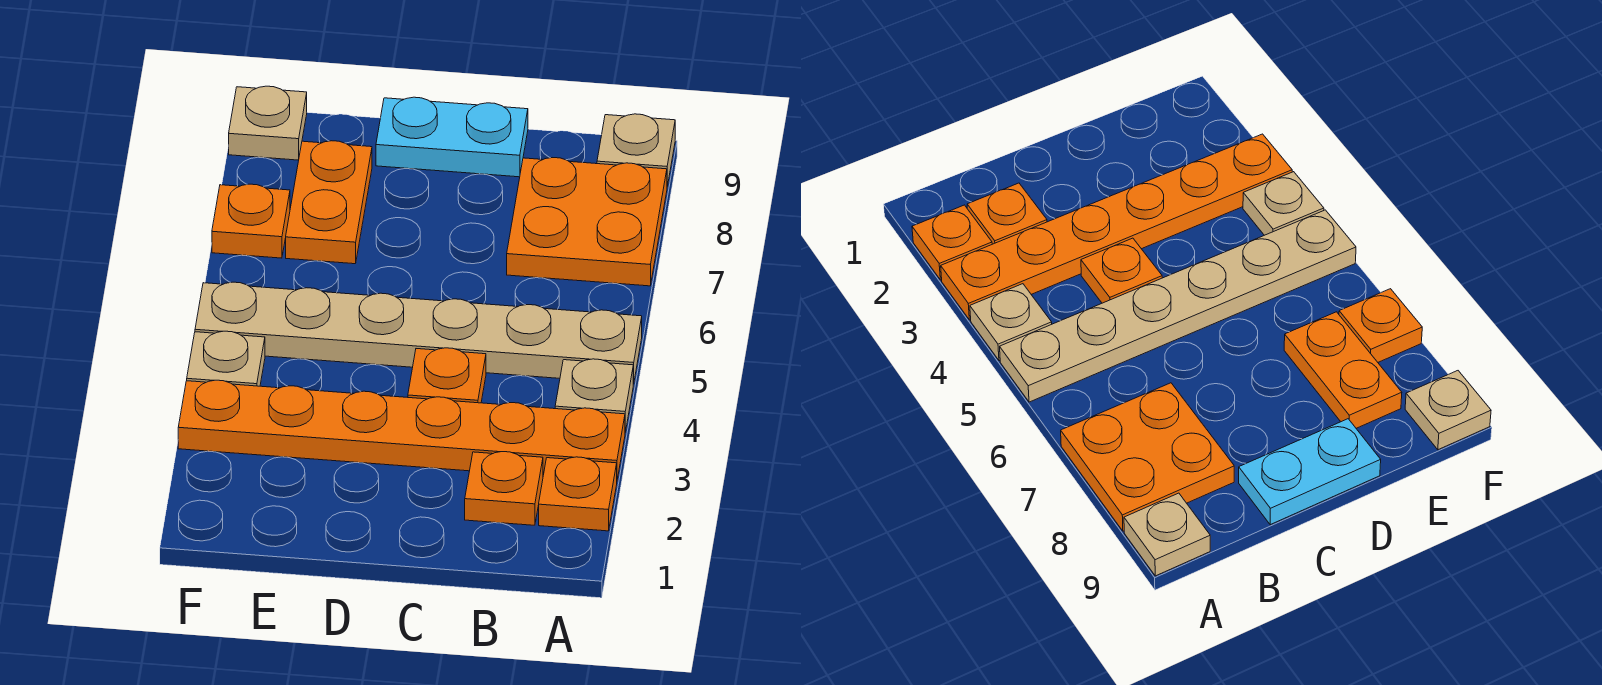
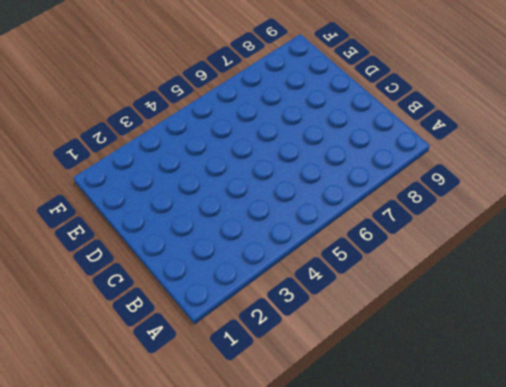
none -> orange 1x1 plate [539,457,617,531]
none -> orange 1x6 plate [178,380,625,479]
none -> tan 1x1 plate [555,359,633,432]

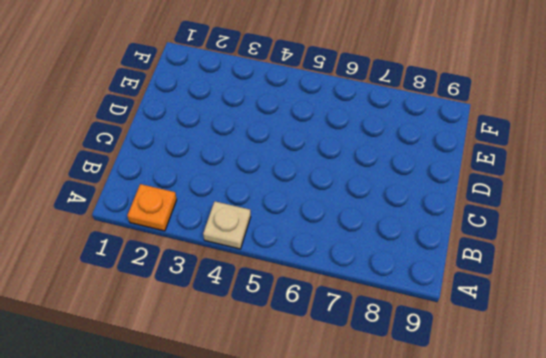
none -> orange 1x6 plate [178,380,625,479]
none -> tan 1x6 plate [195,282,642,384]
none -> orange 2x2 plate [507,158,667,286]

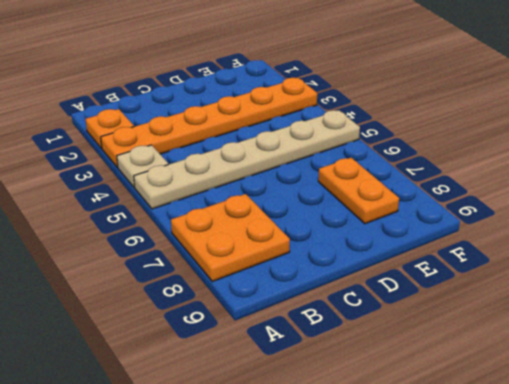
none -> tan 1x1 plate [597,114,675,186]
none -> orange 1x1 plate [465,452,543,525]
none -> orange 1x1 plate [408,348,486,403]

